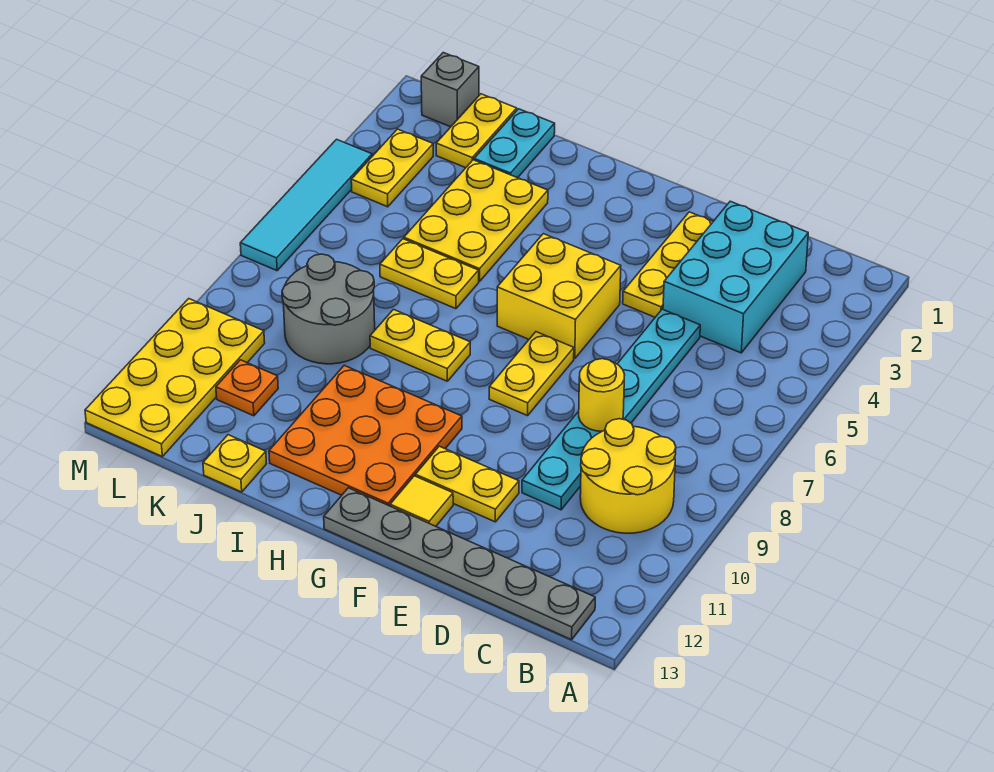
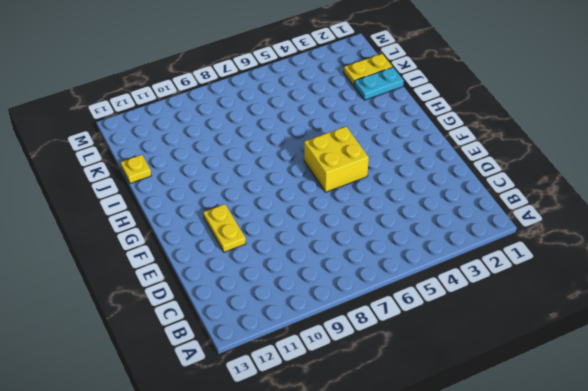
none -> yellow 2x2 round brick [580,419,676,533]
none -> grey 1x6 plate [324,488,595,640]
none -> cyan 2x3 brick [663,201,808,353]

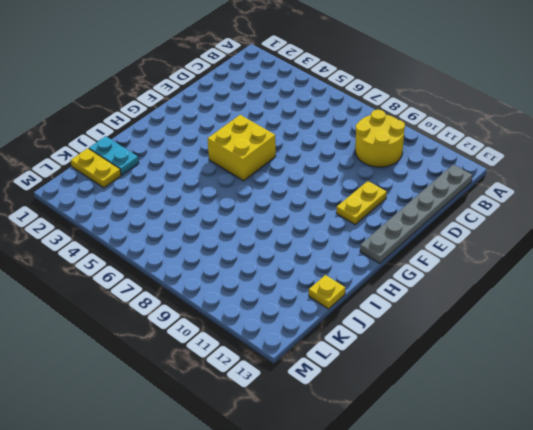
none -> cyan 2x3 brick [663,201,808,353]
none -> cyan 1x6 plate [522,309,700,510]
none -> yellow 1x3 plate [623,212,713,317]

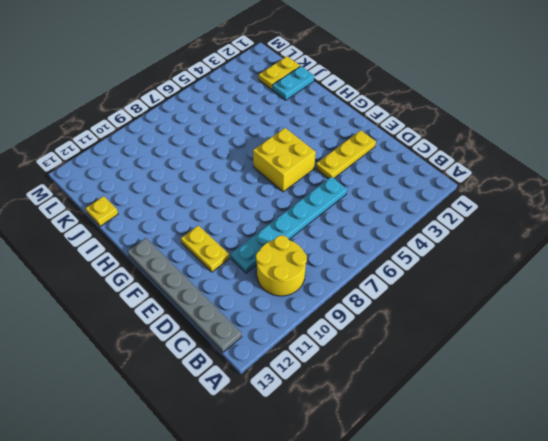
none -> cyan 2x3 brick [663,201,808,353]
none -> yellow 1x2 plate [489,332,574,416]
none -> yellow 1x1 tile [390,476,453,526]

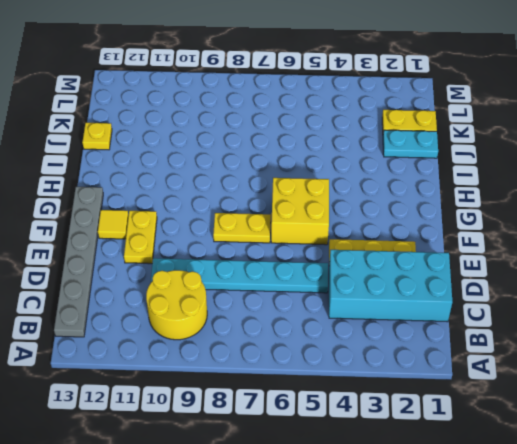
cyan 2x4 brick [329,250,452,322] -> cyan 2x3 brick [663,201,808,353]
none -> orange 3x3 plate [269,366,462,506]
none -> yellow 1x2 plate [370,310,470,381]
none -> yellow 2x3 plate [404,160,548,281]

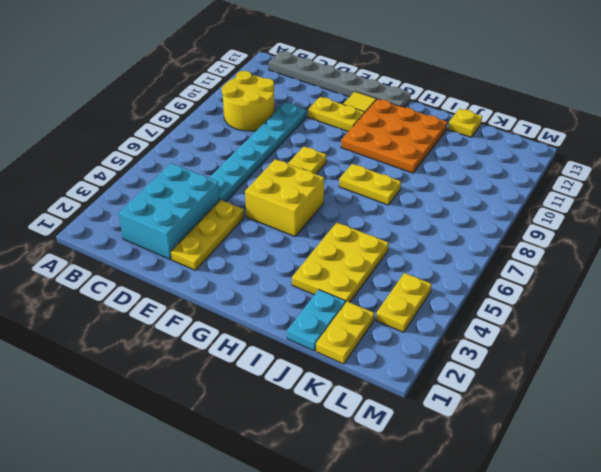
none -> yellow 1x2 plate [380,239,479,309]
none -> grey 2x2 round brick [282,254,375,364]
none -> orange 1x1 plate [216,360,278,416]

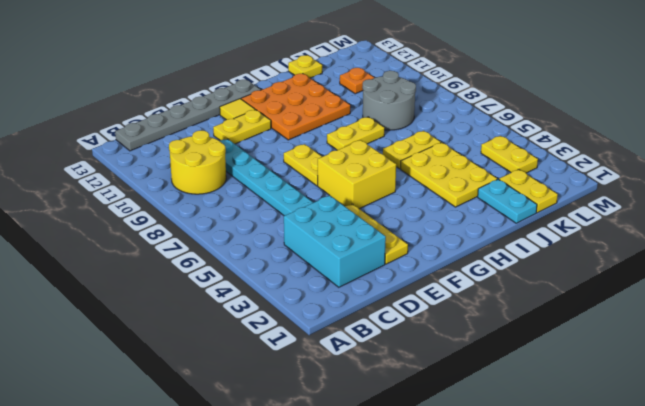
none -> grey 1x1 brick [421,53,479,127]
none -> yellow 2x4 plate [85,299,265,456]
none -> cyan 1x4 tile [240,139,372,271]

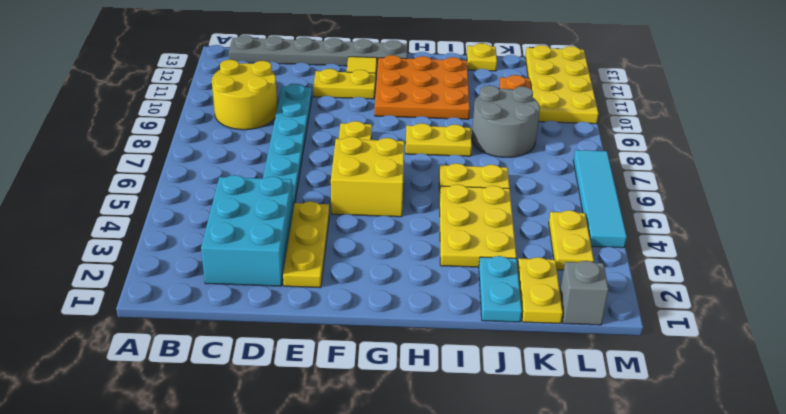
none -> yellow 1x1 round brick [579,359,625,431]

